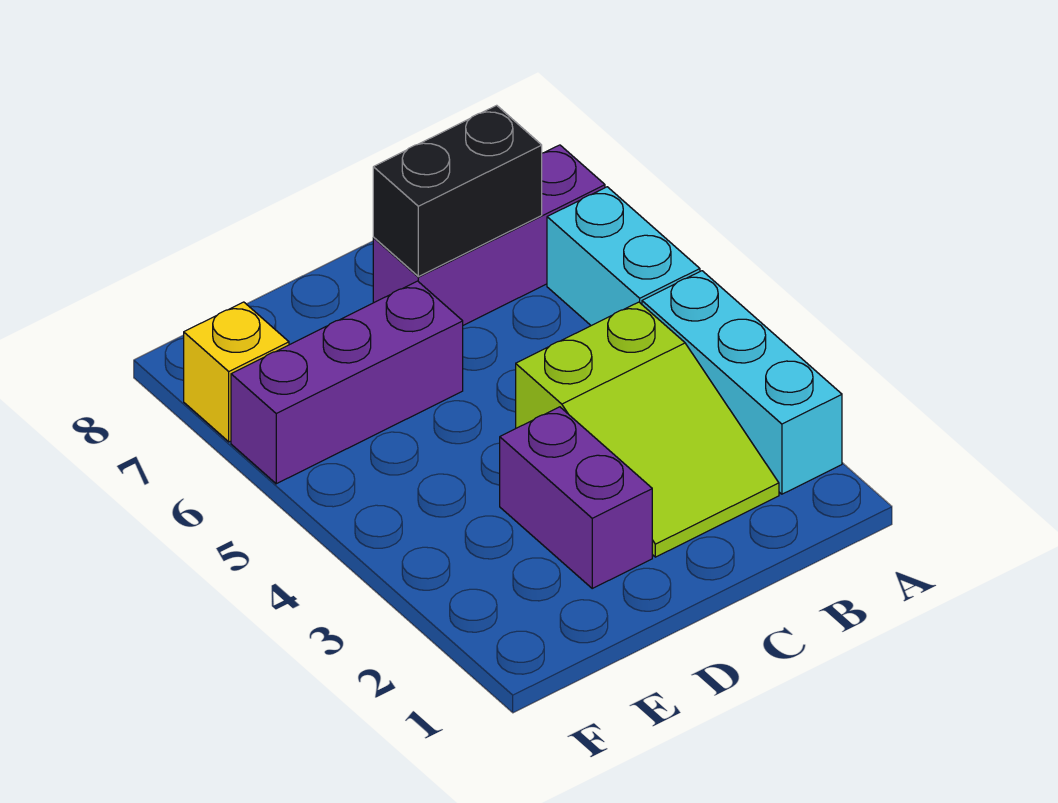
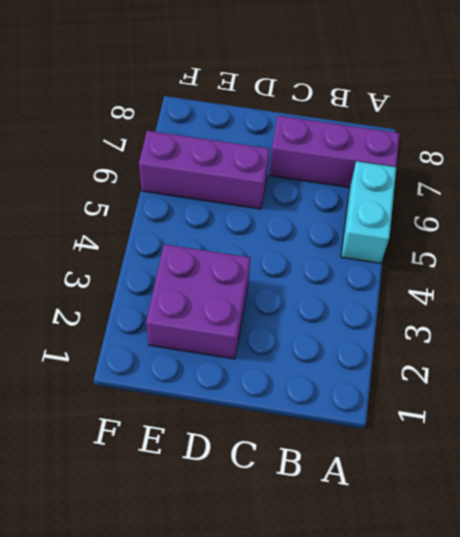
purple 2x2 brick [146,244,250,359] -> purple 1x2 brick [500,407,652,588]
none -> cyan 1x3 brick [642,271,842,494]
none -> lime 2x3 slope [516,302,779,557]

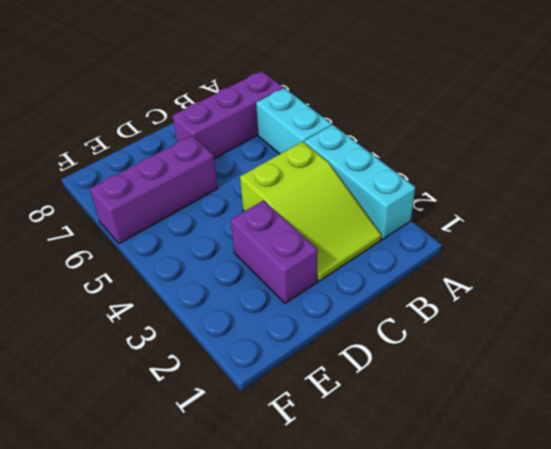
none -> yellow 1x1 brick [184,302,289,442]
none -> black 1x2 brick [373,105,542,277]

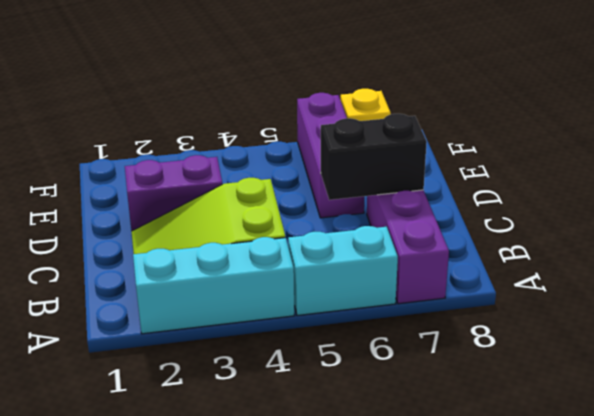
black 1x2 brick [320,114,427,200] -> black 1x2 brick turned to [373,105,542,277]

